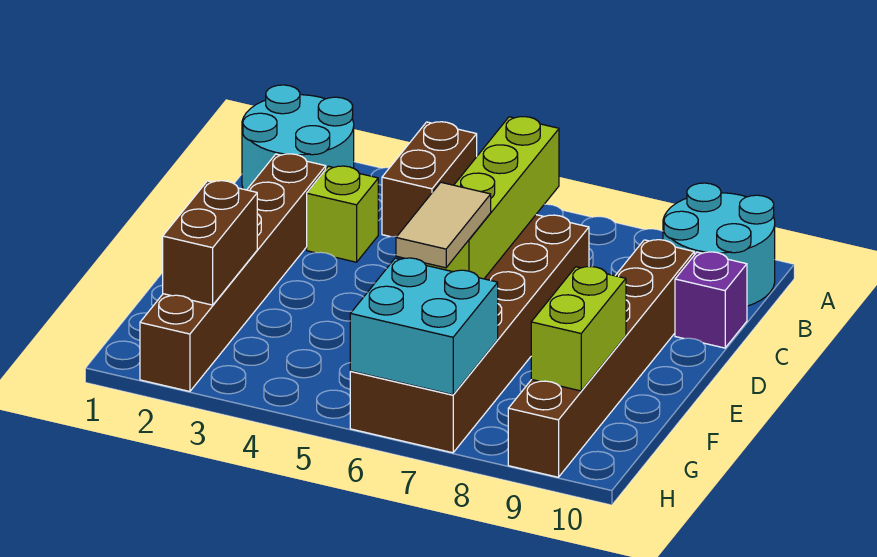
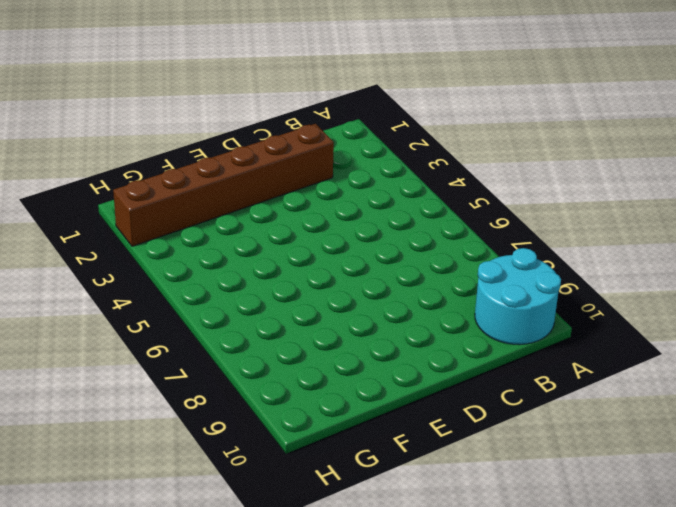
none -> cyan 2x2 round brick [242,85,354,190]
none -> brown 1x2 brick [382,122,477,237]
none -> lime 1x1 brick [307,166,378,262]

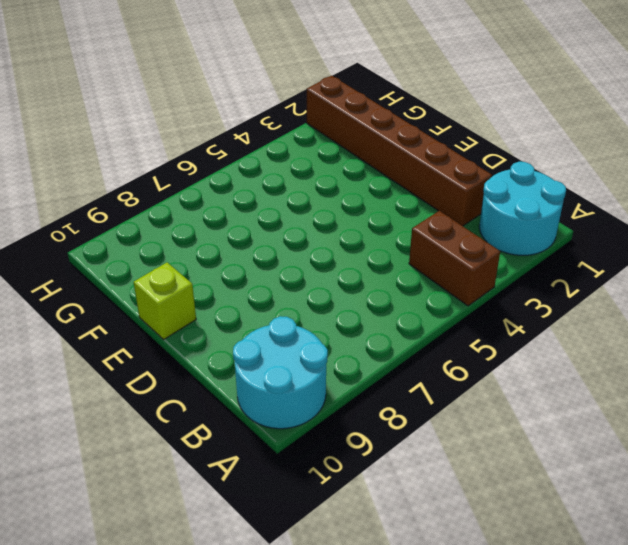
lime 1x1 brick [134,263,196,339] -> lime 1x1 brick moved to [307,166,378,262]
none -> brown 2x6 brick [350,215,589,453]
none -> brown 1x6 brick [508,240,694,477]
none -> purple 1x1 brick [675,252,747,348]

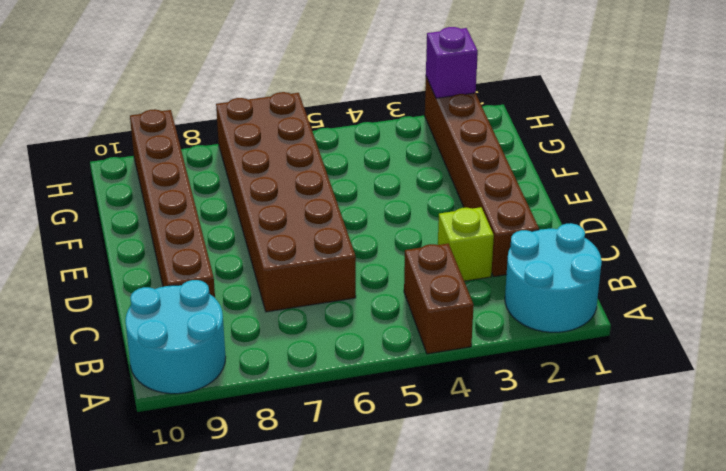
purple 1x1 brick [426,27,478,98] -> purple 1x1 brick moved to [675,252,747,348]
none -> lime 1x4 brick [425,117,559,279]
none -> brown 1x2 brick [163,181,257,305]
none -> lime 1x2 brick [531,267,626,391]

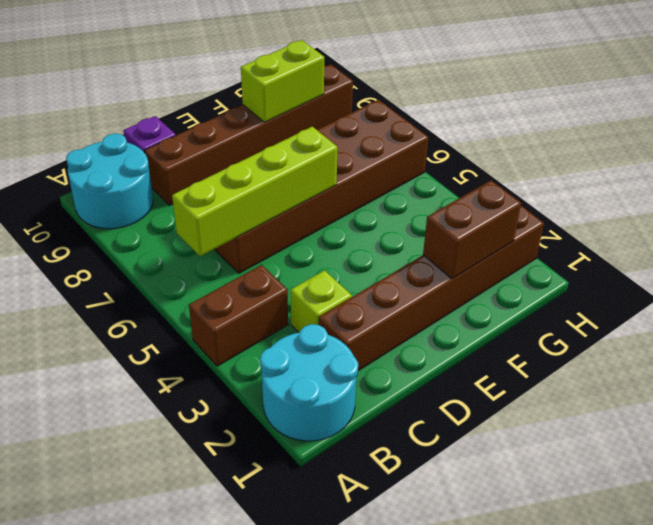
none -> cyan 2x2 brick [350,258,498,395]
none -> tan 1x2 tile [396,182,491,268]

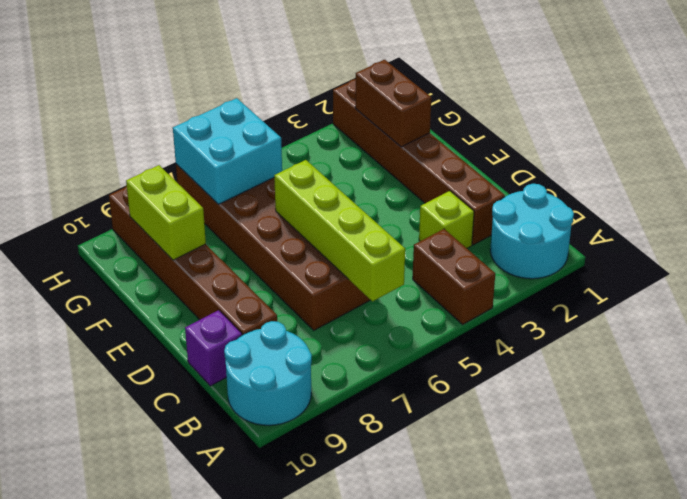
none -> tan 1x2 tile [396,182,491,268]

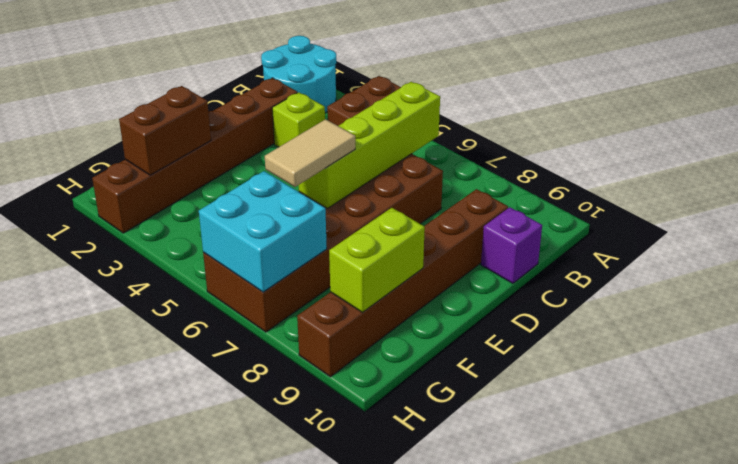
none -> cyan 2x2 round brick [663,183,775,306]

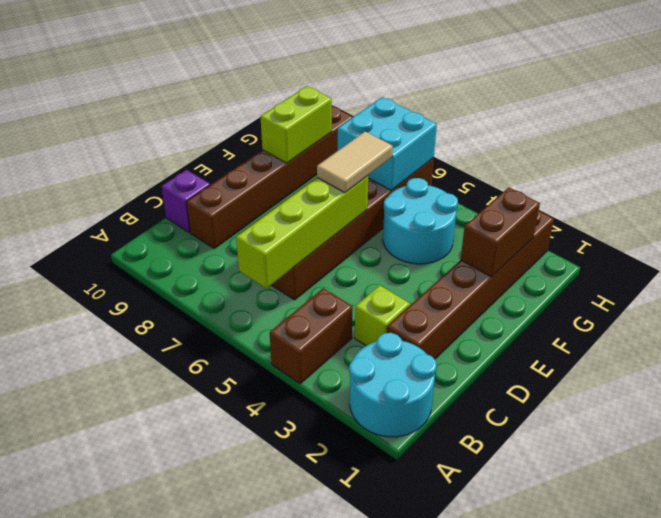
cyan 2x2 round brick [383,178,458,264] -> cyan 2x2 round brick moved to [663,183,775,306]

